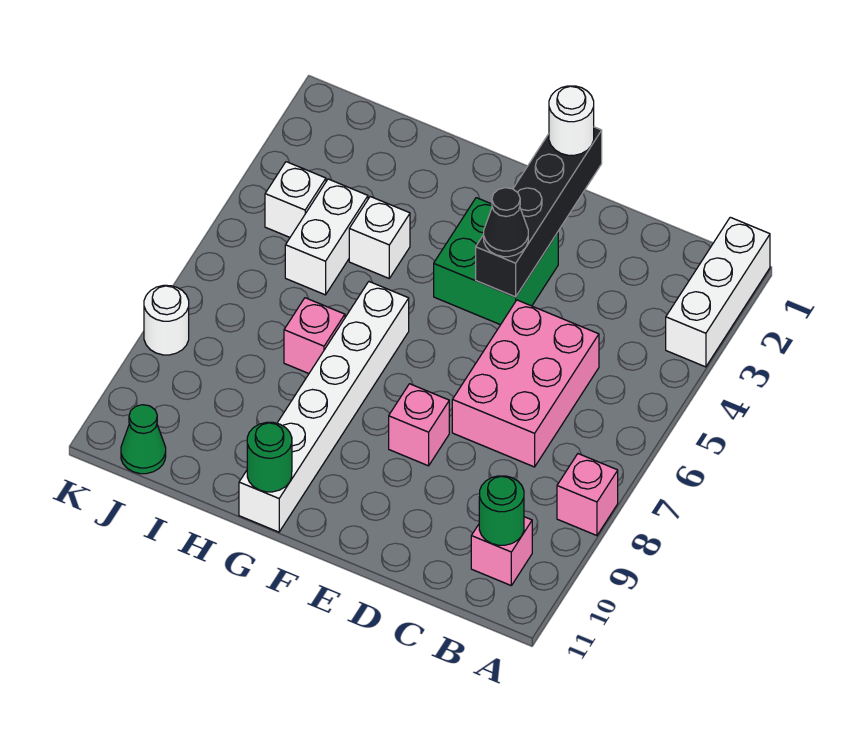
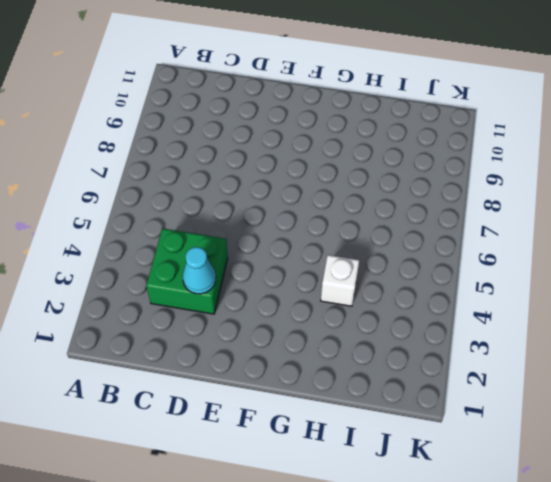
green 2x2 brick [146,228,228,314] -> green 2x2 brick moved to [434,198,558,325]
cyan 1x1 cone [183,247,216,294] -> none
none -> white 1x3 brick [666,217,770,367]
none -> pink 1x1 brick [557,454,618,536]
none -> pink 1x1 brick [471,517,532,585]

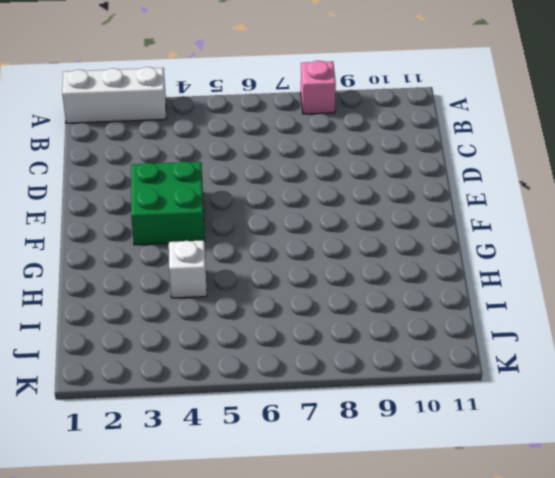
none -> pink 1x1 brick [471,517,532,585]
none -> pink 2x3 brick [452,300,599,467]
none -> pink 1x1 brick [389,384,449,466]

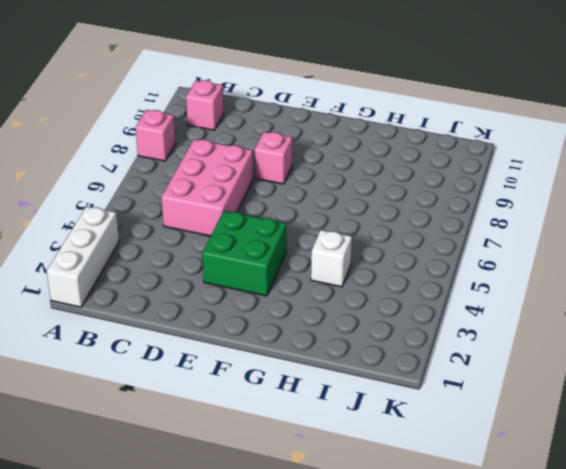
none -> white 1x6 brick [239,282,409,532]
none -> pink 1x1 brick [284,298,345,373]
none -> white 1x2 brick [285,179,368,295]

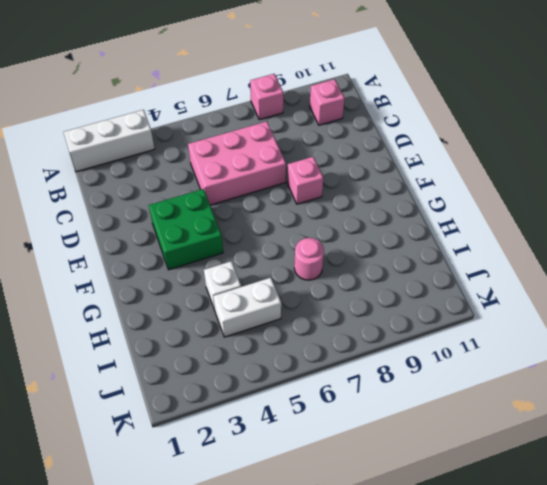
pink 1x1 round brick [294,238,324,280] -> pink 1x1 brick [284,298,345,373]
none -> white 1x6 brick [239,282,409,532]
none -> white 1x1 brick [265,162,326,237]
none -> green 1x1 cone [121,405,166,474]

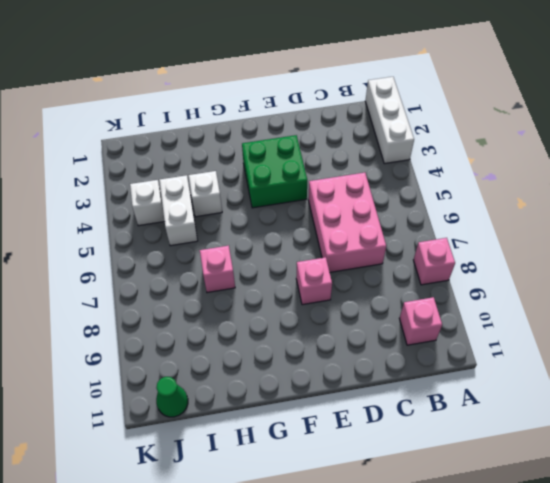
none -> white 1x6 brick [239,282,409,532]
none -> white 1x1 round brick [144,285,189,355]
none -> green 1x1 round brick [479,476,524,545]

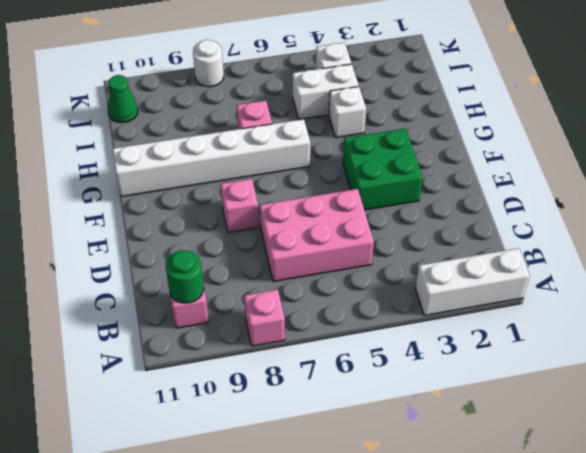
none -> black 1x4 brick [476,127,602,297]
none -> green 1x1 round brick [247,422,292,492]
none -> white 1x1 round brick [549,86,594,155]

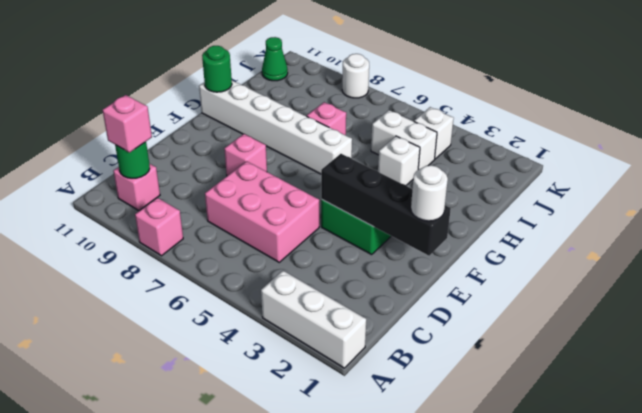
pink 1x1 brick [103,95,152,153] -> none
none -> black 1x1 cone [484,188,528,257]

